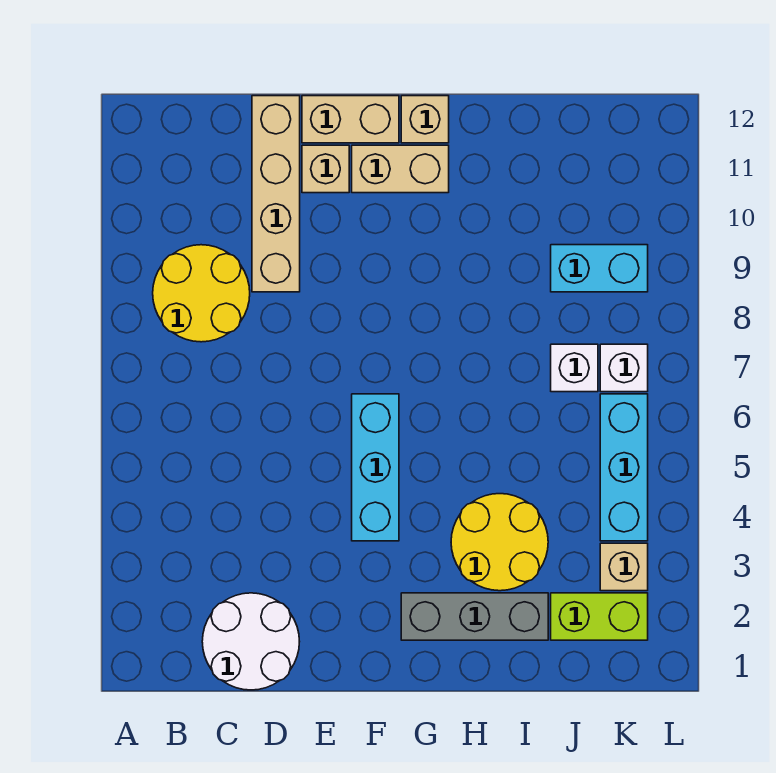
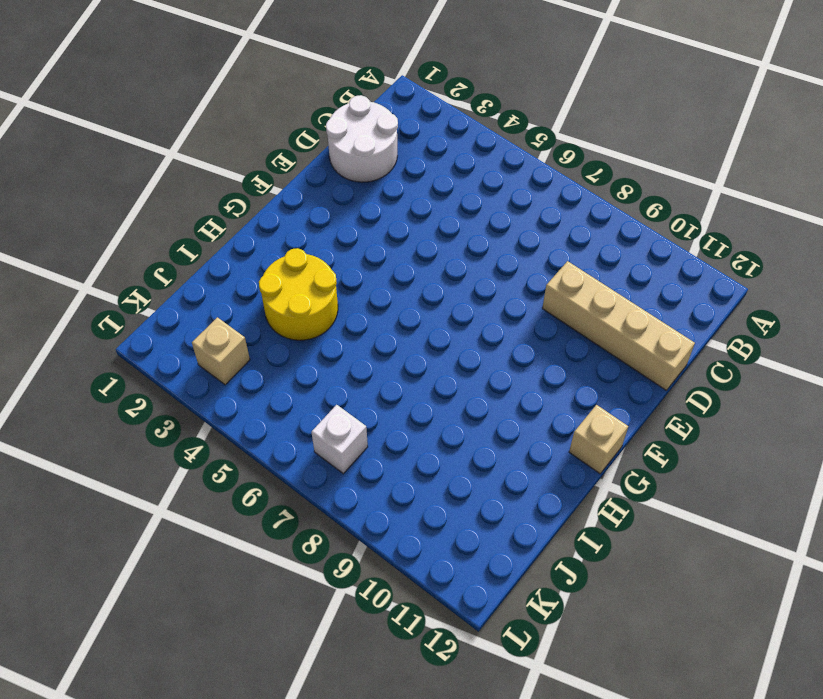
none -> yellow 2x2 round brick [153,245,250,342]
none -> tan 1x1 brick [302,145,349,193]
none -> tan 1x2 brick [302,96,399,143]

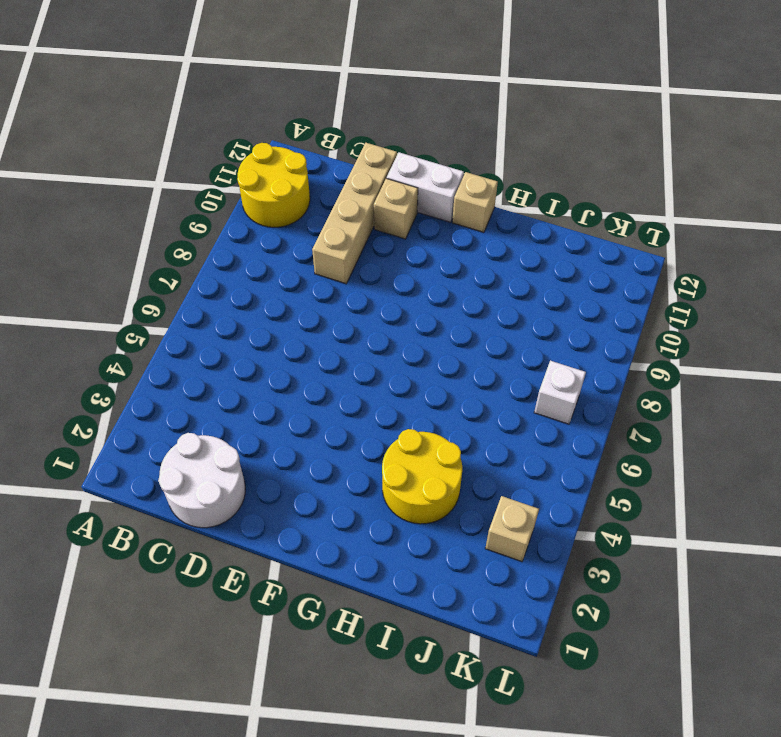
yellow 2x2 round brick [237,143,310,227] -> yellow 2x2 round brick moved to [153,245,250,342]
white 1x2 brick [387,152,464,222] -> tan 1x2 brick [302,96,399,143]
none -> cyan 1x3 brick [352,394,399,541]
none -> tan 1x2 brick [352,145,449,193]
none -> grey 1x3 brick [401,593,548,640]

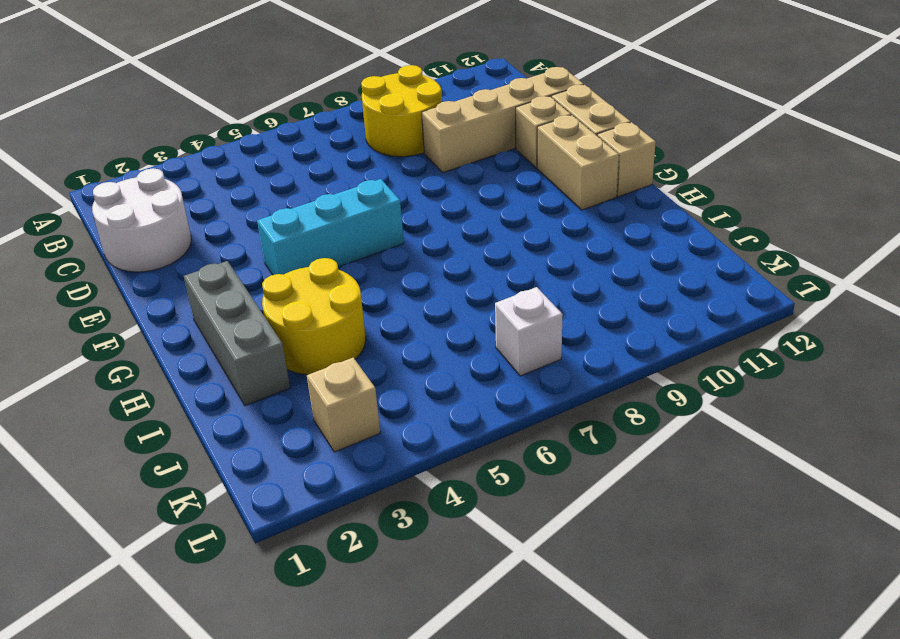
none -> lime 1x2 brick [551,593,648,640]
none -> white 1x1 brick [551,344,598,392]
none -> cyan 1x2 brick [551,245,648,292]

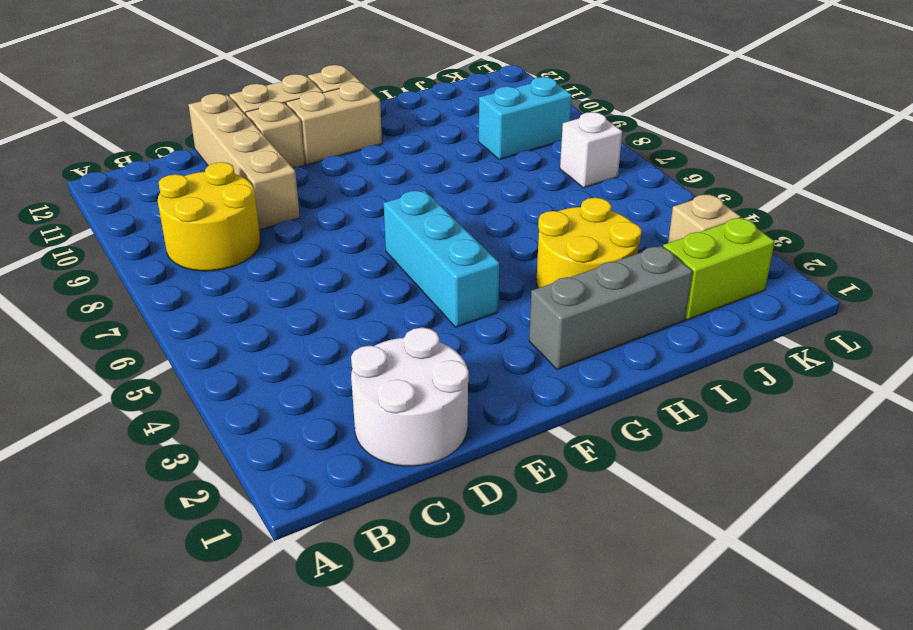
none -> white 1x1 brick [551,344,598,392]
none -> cyan 1x3 brick [600,394,648,541]

